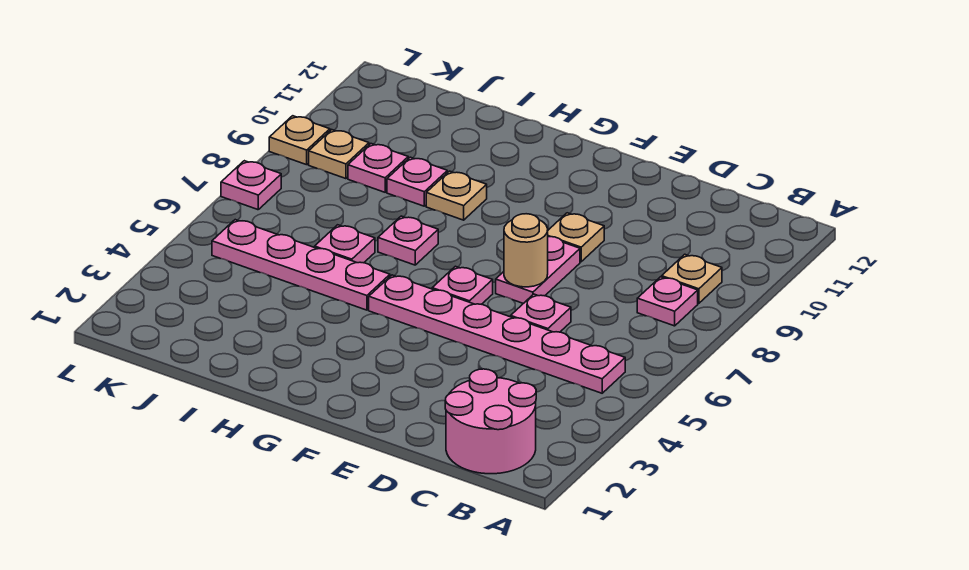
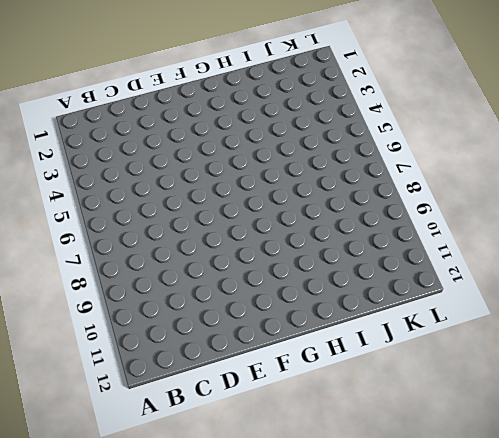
none -> pink 2x2 round brick [445,369,536,474]
none -> pink 1x6 plate [369,275,625,393]
none -> pink 1x1 plate [637,277,698,326]

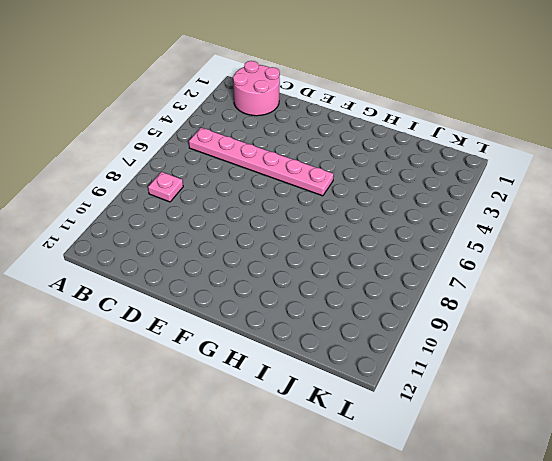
none -> tan 1x1 plate [662,254,722,303]
none -> pink 1x1 plate [511,294,571,332]
none -> pink 1x2 plate [496,237,580,304]

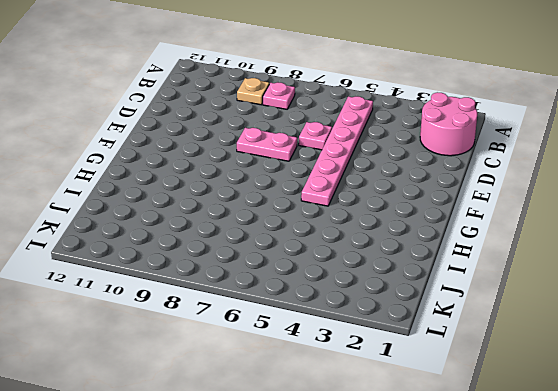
none -> tan 1x1 plate [548,213,604,262]
none -> pink 1x1 plate [432,266,493,304]
none -> pink 1x4 plate [212,220,390,310]

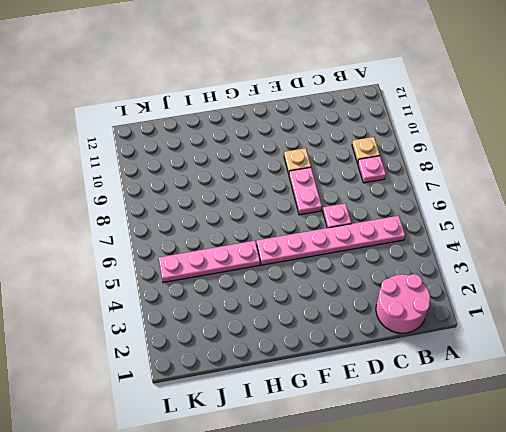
none -> pink 1x1 plate [432,266,493,304]
none -> pink 1x1 plate [378,216,438,265]
none -> tan 1x1 plate [426,171,487,220]

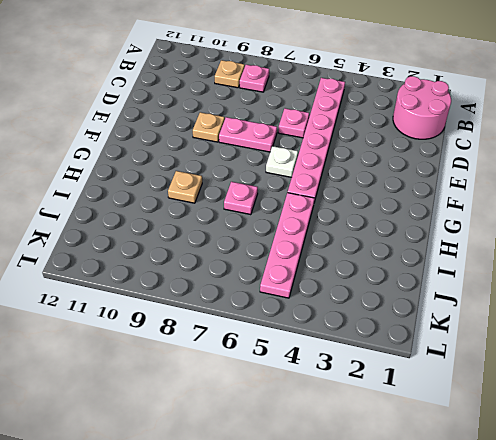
white 1x1 plate [266,146,298,177] -> pink 1x1 plate [432,266,493,304]
none -> pink 1x1 plate [315,225,375,263]
none -> pink 1x1 plate [387,157,447,206]
none -> pink 1x1 plate [348,144,408,192]

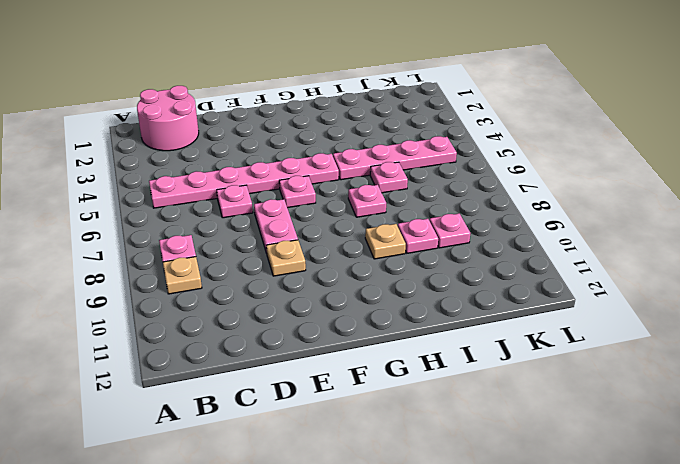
none -> tan 1x1 plate [309,130,369,179]
none -> pink 1x1 plate [221,161,281,210]
none -> tan 1x1 plate [269,116,330,165]

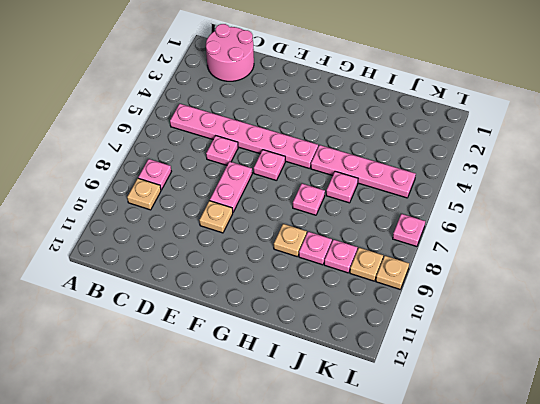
none -> tan 1x1 round brick [504,214,548,287]

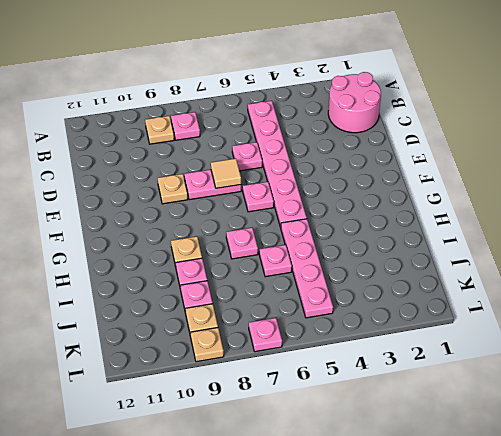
tan 1x1 tile [211,158,241,188] -> tan 1x1 round brick [504,214,548,287]

